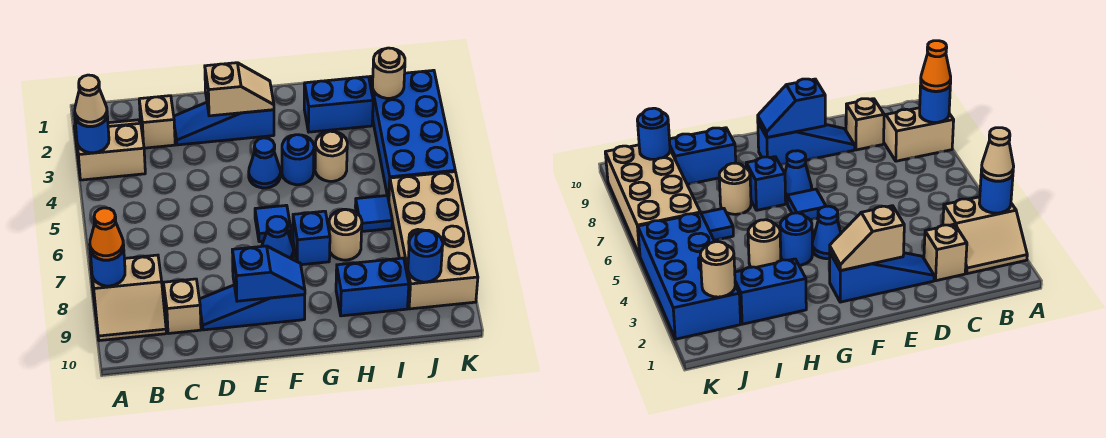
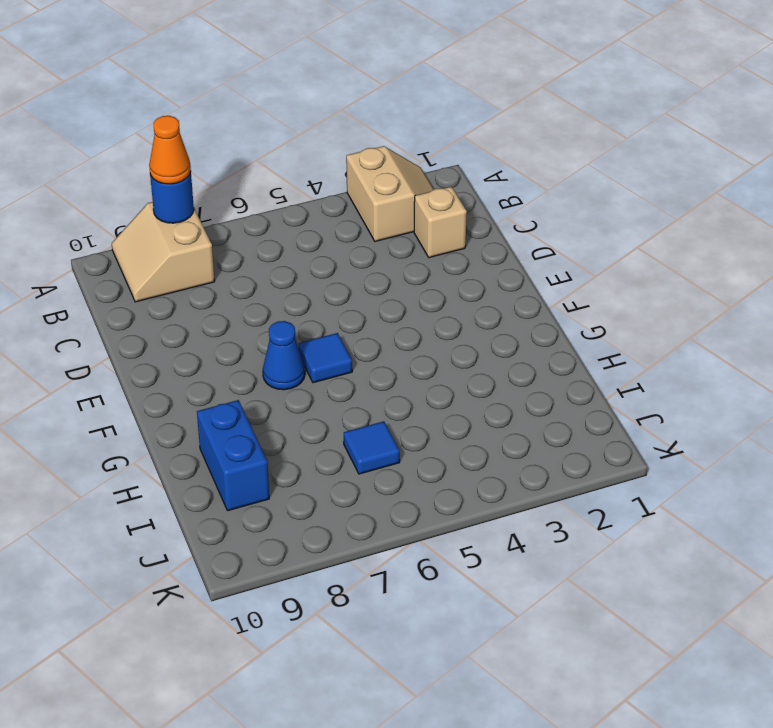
none -> tan 1x1 brick [164,279,201,334]
none -> blue 1x3 slope [174,102,274,145]
none -> blue 1x3 slope [199,285,305,330]

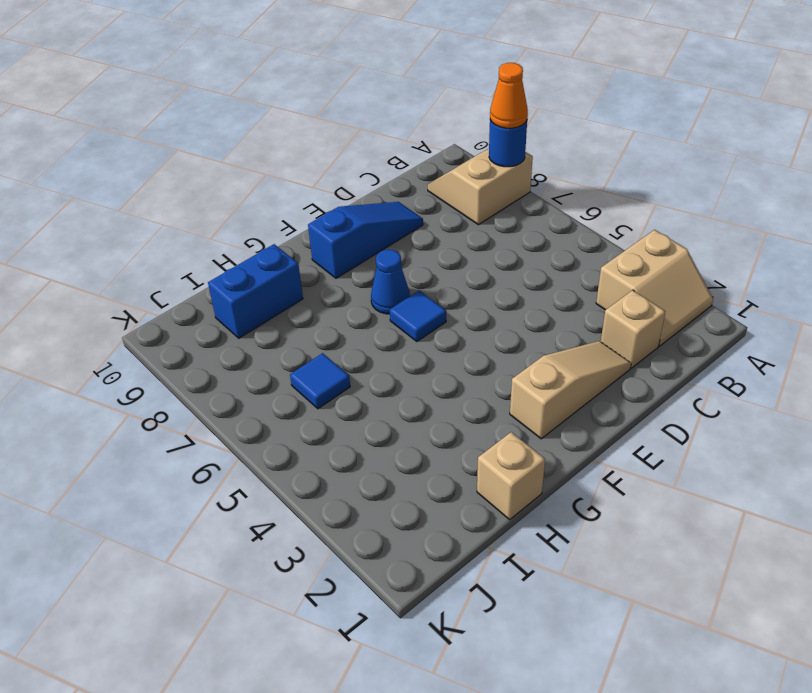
tan 1x3 slope [510,341,631,439] -> blue 1x3 slope [174,102,274,145]
tan 1x1 brick [477,432,545,520] -> tan 1x1 brick moved to [164,279,201,334]
none -> blue 1x1 cone [249,138,280,188]
none -> blue 1x1 round brick [282,135,314,185]
none -> blue 1x1 brick [293,211,330,265]

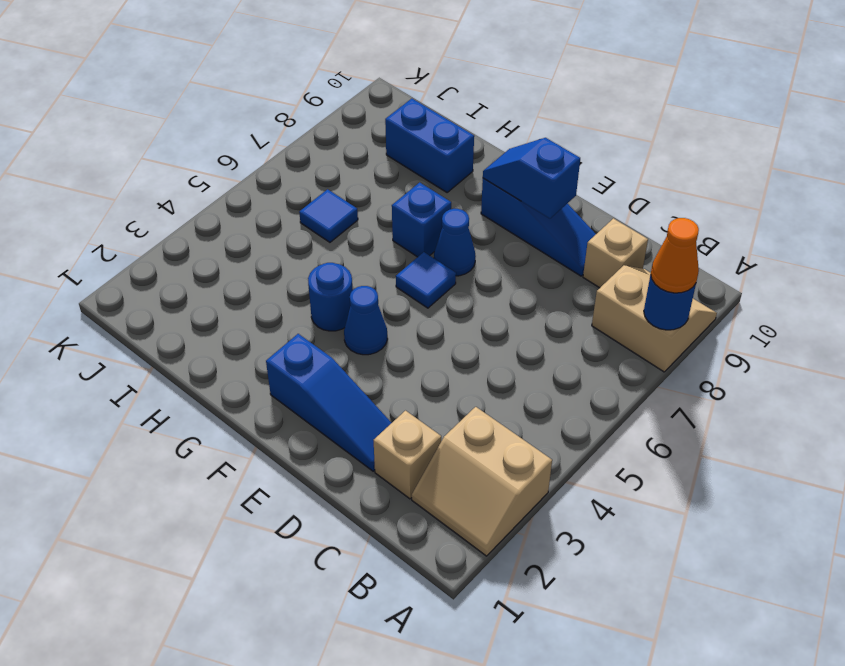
none -> blue 1x2 brick [304,77,373,132]
none -> tan 1x1 round brick [315,131,347,181]
none -> tan 1x1 round brick [329,209,362,260]

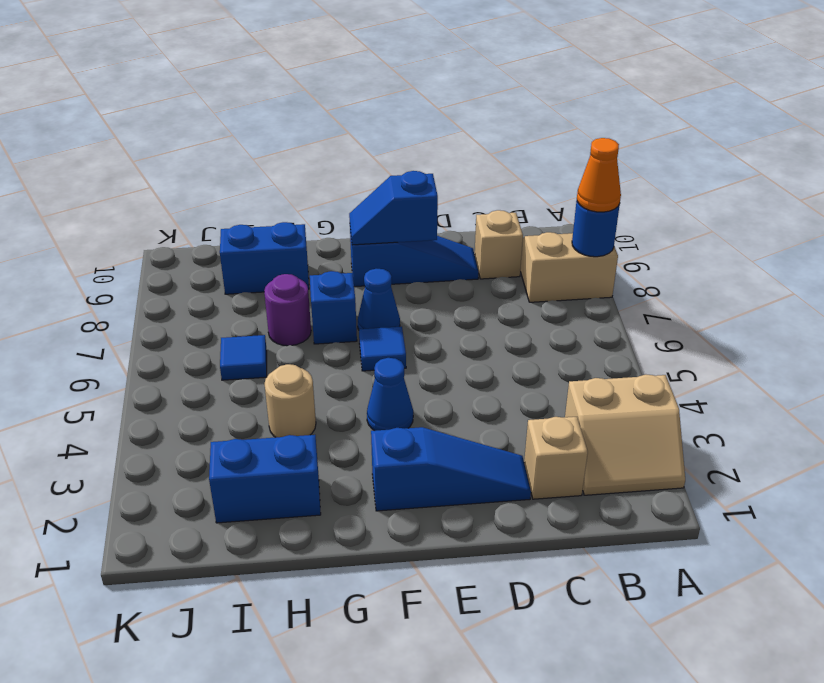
purple 1x1 round brick [264,274,311,346] -> tan 1x1 round brick [329,209,362,260]
none -> blue 1x1 round brick [282,135,314,185]
none -> blue 2x4 brick [370,70,455,200]
none -> tan 2x4 brick [389,172,478,309]

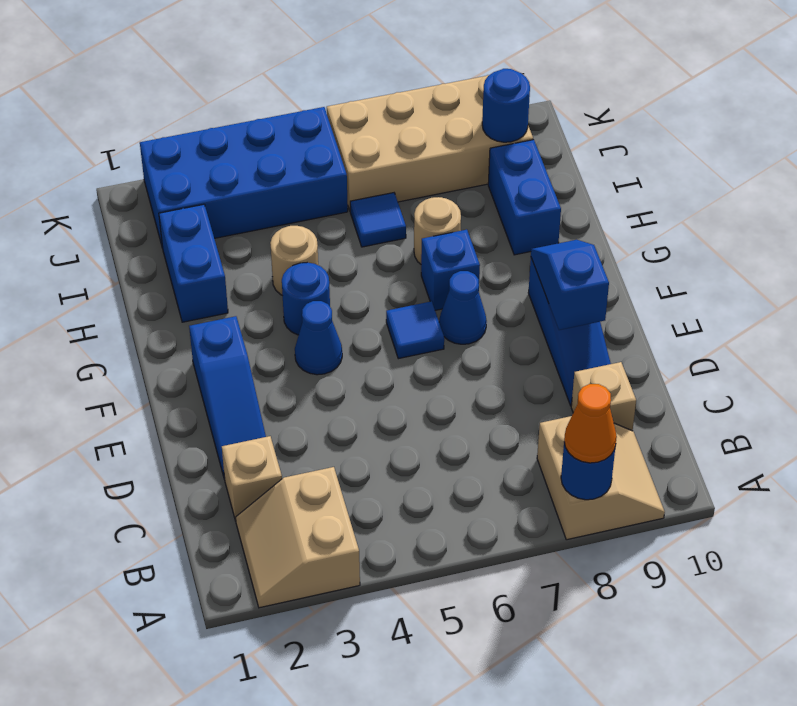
none -> blue 1x1 round brick [75,116,109,153]
none -> tan 1x2 slope [205,63,274,116]
none -> tan 1x1 round brick [373,48,405,98]

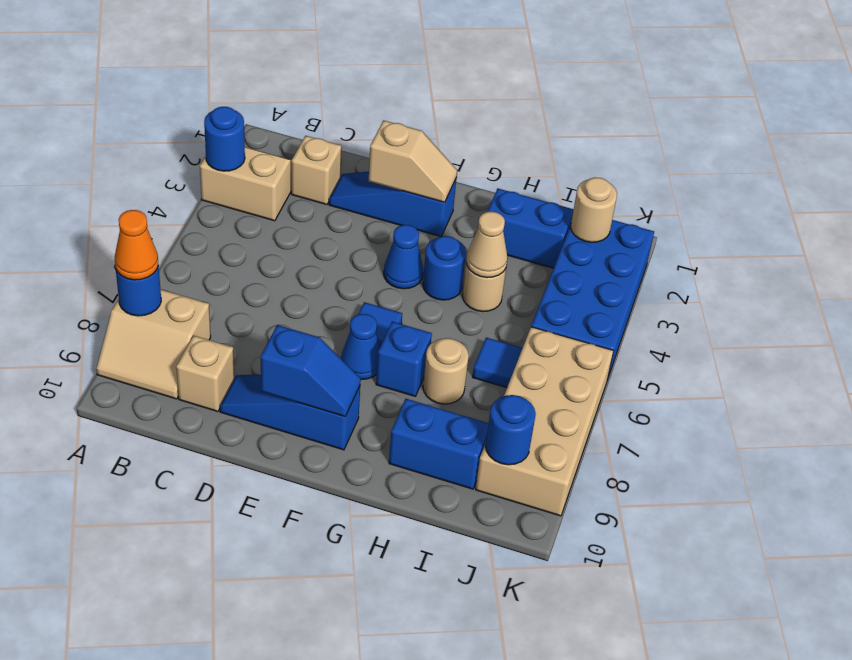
tan 1x1 cone [466,212,508,278] -> tan 1x1 cone moved to [75,75,107,126]

